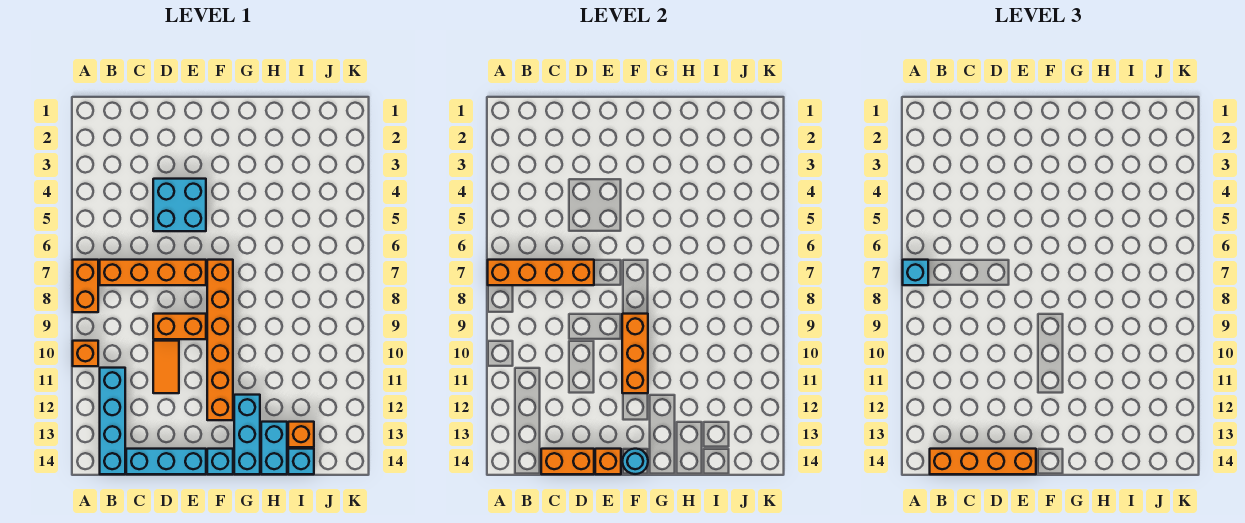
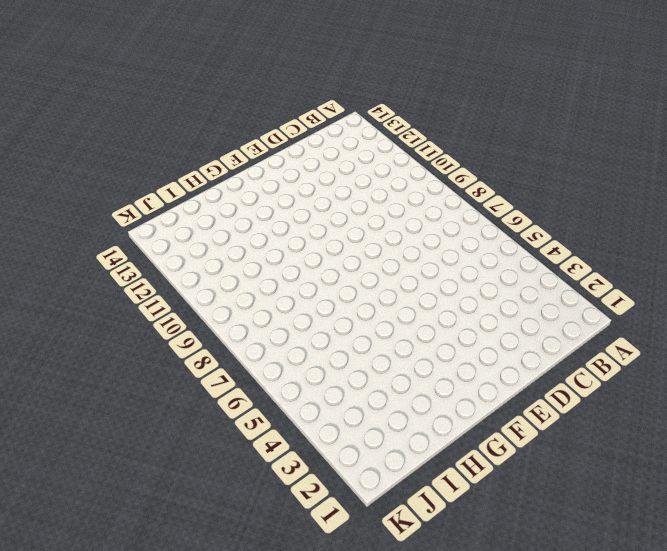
none -> orange 1x2 brick [73,260,98,312]
none -> orange 1x1 brick [73,341,98,366]
none -> orange 1x4 brick [100,260,206,285]

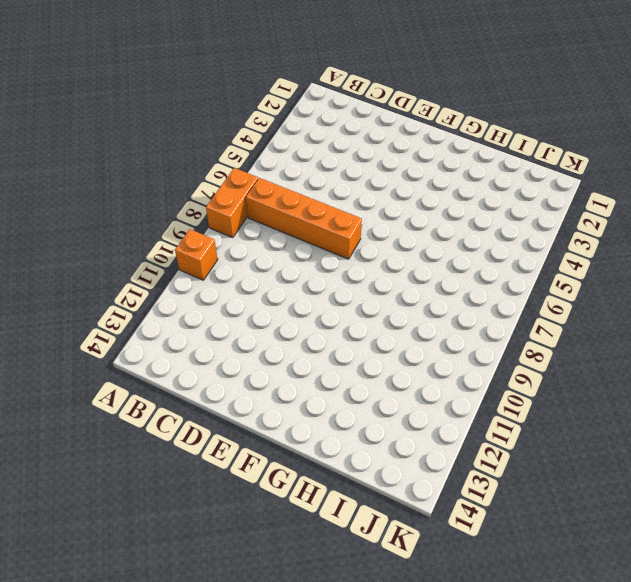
none -> cyan 1x4 brick [100,368,125,474]
none -> cyan 1x3 brick [126,449,206,474]
none -> cyan 2x2 brick [153,179,206,231]

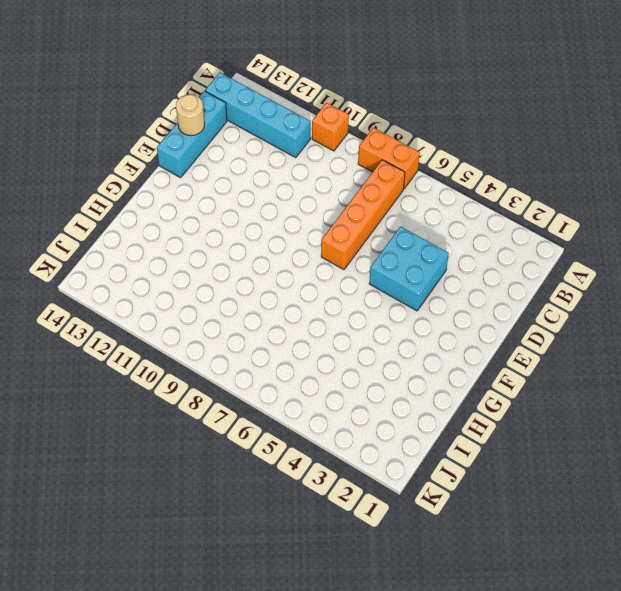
tan 1x1 round brick [176,94,205,136] -> orange 1x2 brick [541,449,594,474]
none -> orange 1x2 brick [153,314,206,339]
none -> orange 1x2 tile [153,341,179,393]
none -> orange 1x6 brick [207,260,233,420]

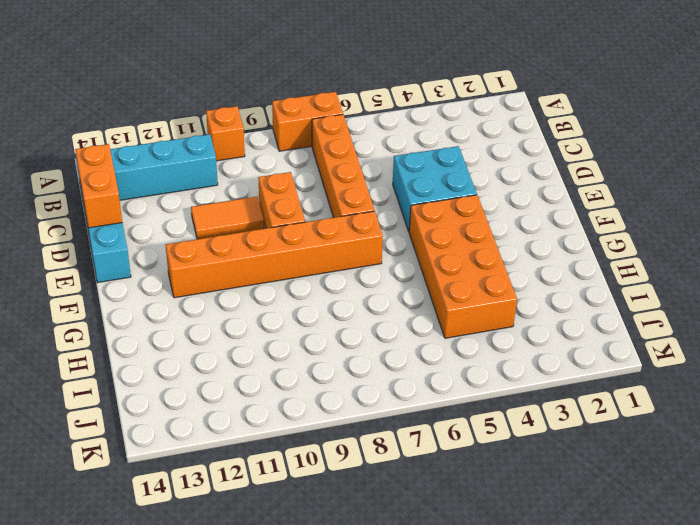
orange 2x4 brick [409,195,517,338] -> none
none -> cyan 1x1 brick [207,449,233,474]
none -> cyan 1x3 brick [234,395,260,474]
none -> cyan 1x2 brick [261,422,287,474]

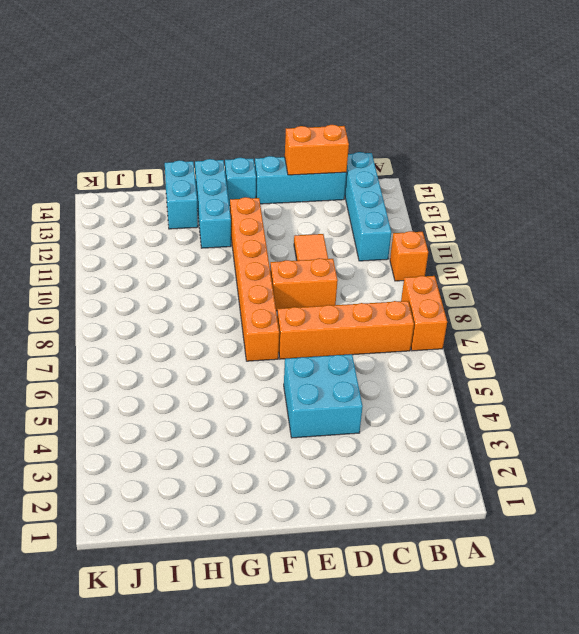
none -> orange 1x1 brick [288,422,314,447]
none -> cyan 1x1 brick [288,449,314,474]
none -> orange 1x4 brick [488,260,594,285]

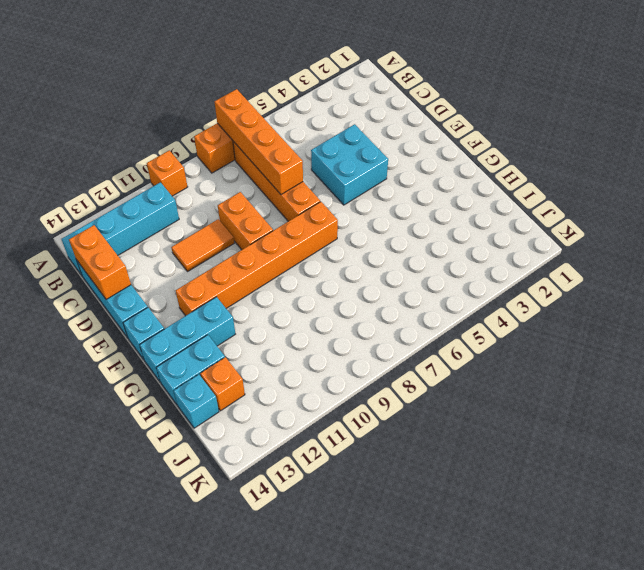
none -> orange 1x1 brick [595,449,621,474]
none -> orange 1x3 brick [622,314,648,393]
none -> cyan 1x1 round brick [622,449,648,474]

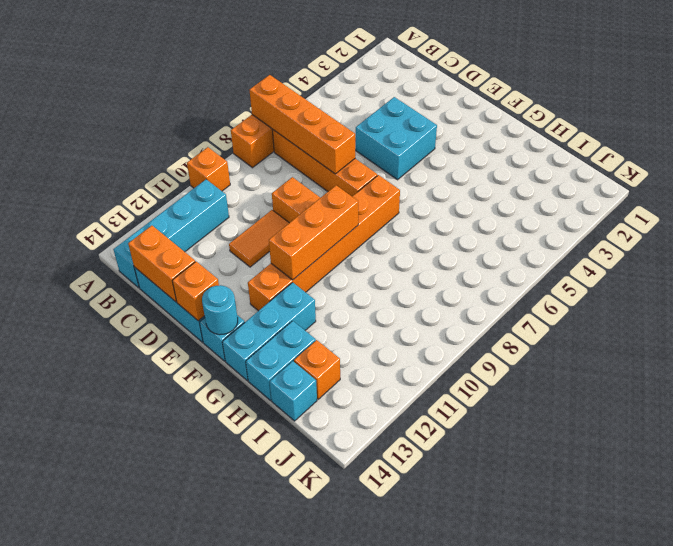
none -> cyan 1x1 brick [903,260,928,285]
none -> orange 1x4 brick [930,449,1036,474]

